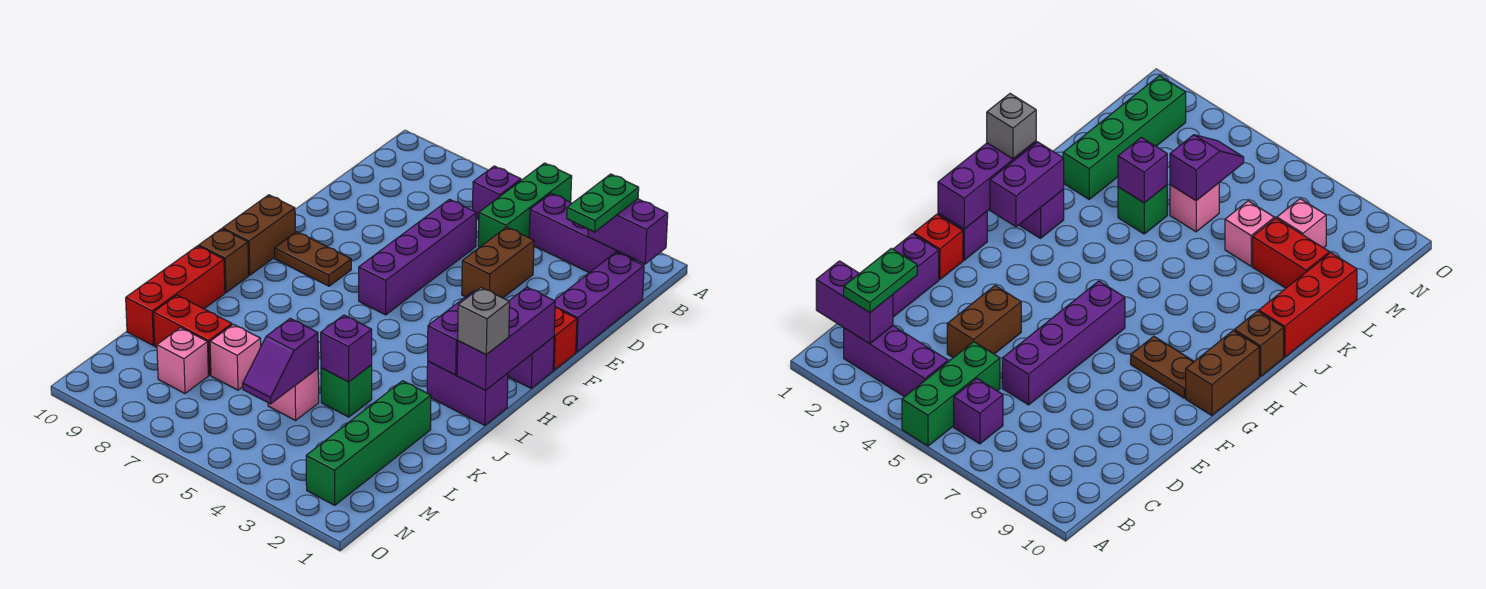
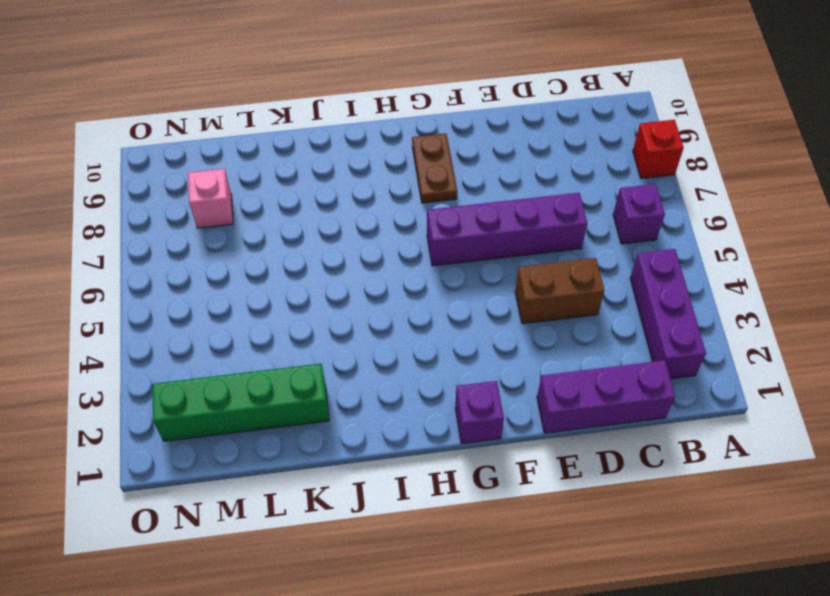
red 1x1 brick [633,120,684,179] -> red 1x1 brick moved to [553,307,577,370]
none -> green 1x3 brick [478,163,572,247]
none -> brown 1x2 brick [223,195,295,275]
none -> purple 1x2 brick [427,362,508,426]

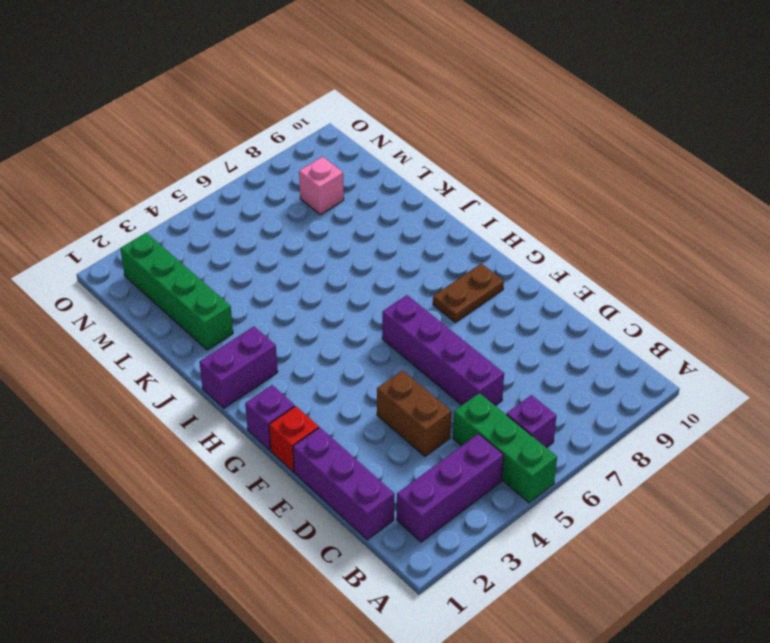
none -> brown 1x2 brick [223,195,295,275]
none -> brown 1x1 brick [199,229,249,293]
none -> red 1x3 brick [126,246,225,346]

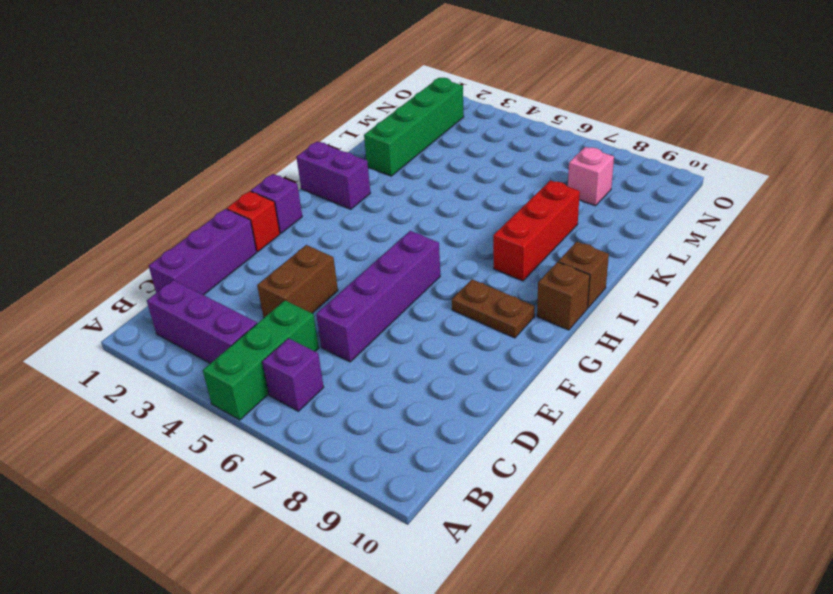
brown 1x1 brick [537,262,590,330] -> brown 1x2 brick [223,195,295,275]
red 1x3 brick [493,180,580,281] -> red 1x3 brick moved to [126,246,225,346]
none -> green 1x1 brick [321,365,372,417]
none -> pink 1x1 brick [268,369,319,420]
none -> pink 1x1 brick [210,324,261,390]

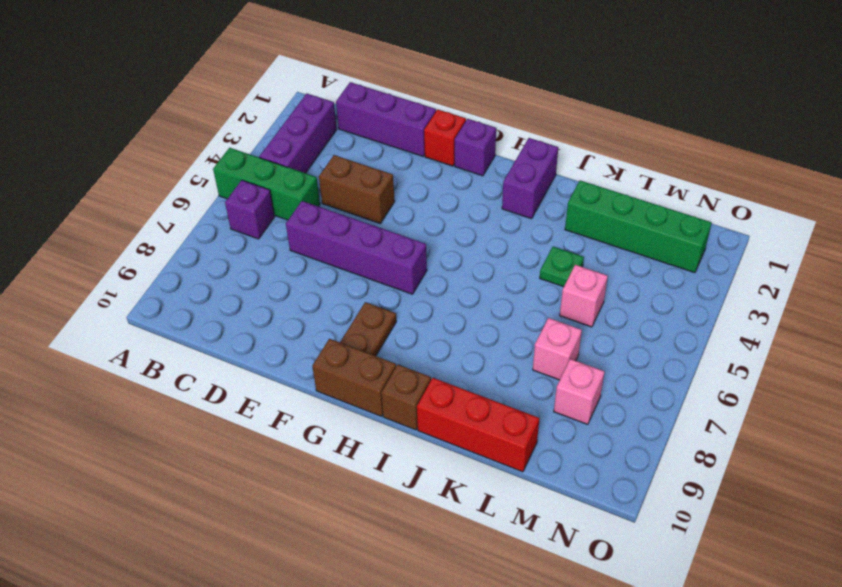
green 1x1 plate [540,247,584,287] -> green 1x1 brick [321,365,372,417]
none -> red 1x2 brick [154,295,232,375]
none -> purple 1x2 brick [588,199,668,264]
none -> purple 1x3 brick [457,287,555,390]

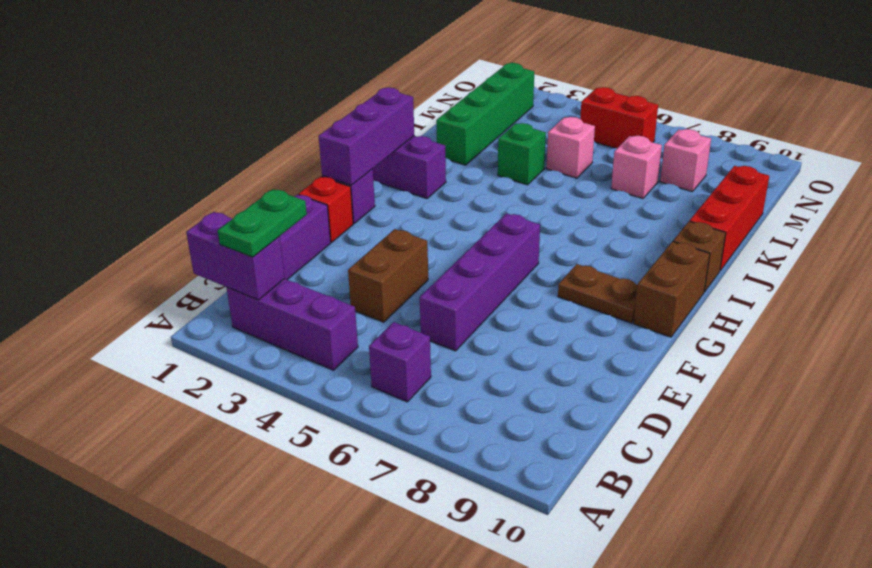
red 1x2 brick [580,87,658,148] -> red 1x2 brick moved to [154,295,232,375]
none -> green 1x3 brick [478,163,572,247]
none -> purple 1x2 brick [428,291,475,375]
none -> purple 1x1 brick [321,315,372,382]

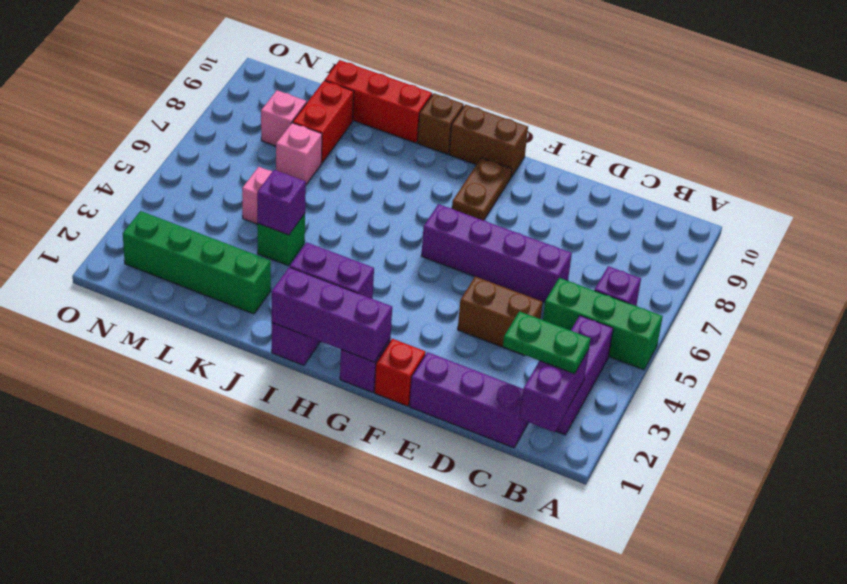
none -> purple 1x2 slope [243,318,318,404]
none -> grey 1x1 brick [458,287,510,355]

